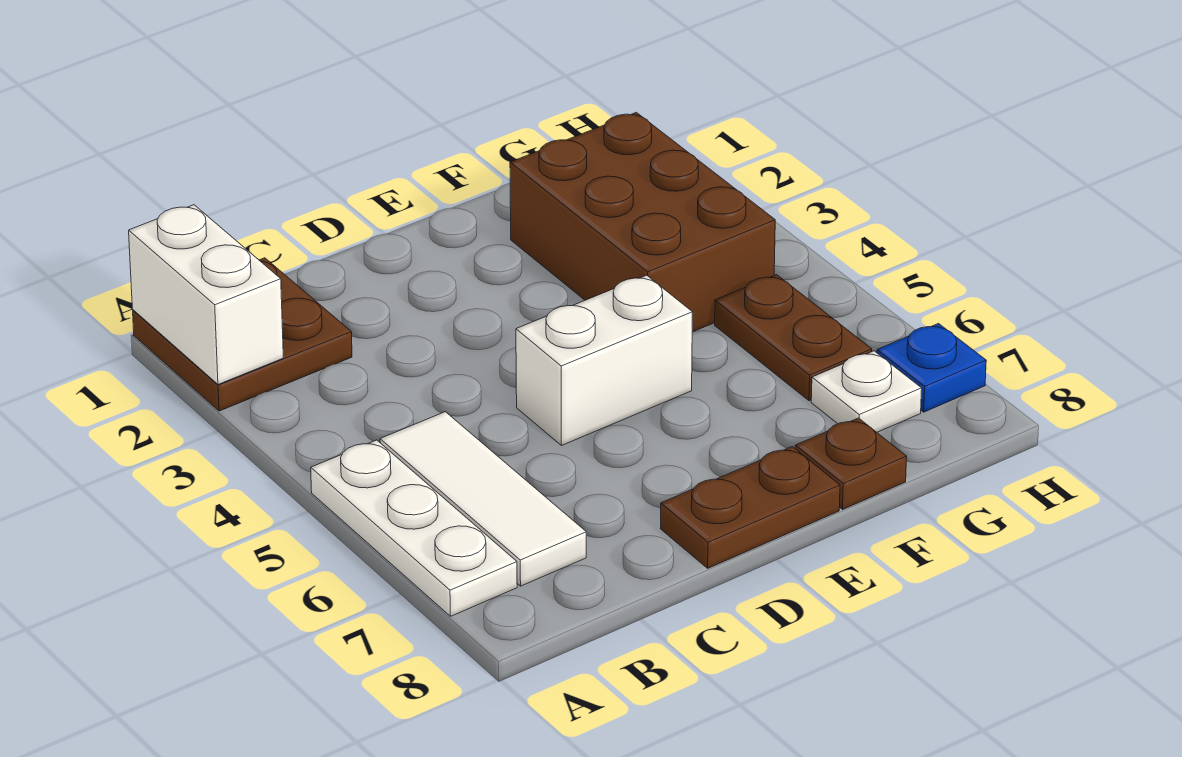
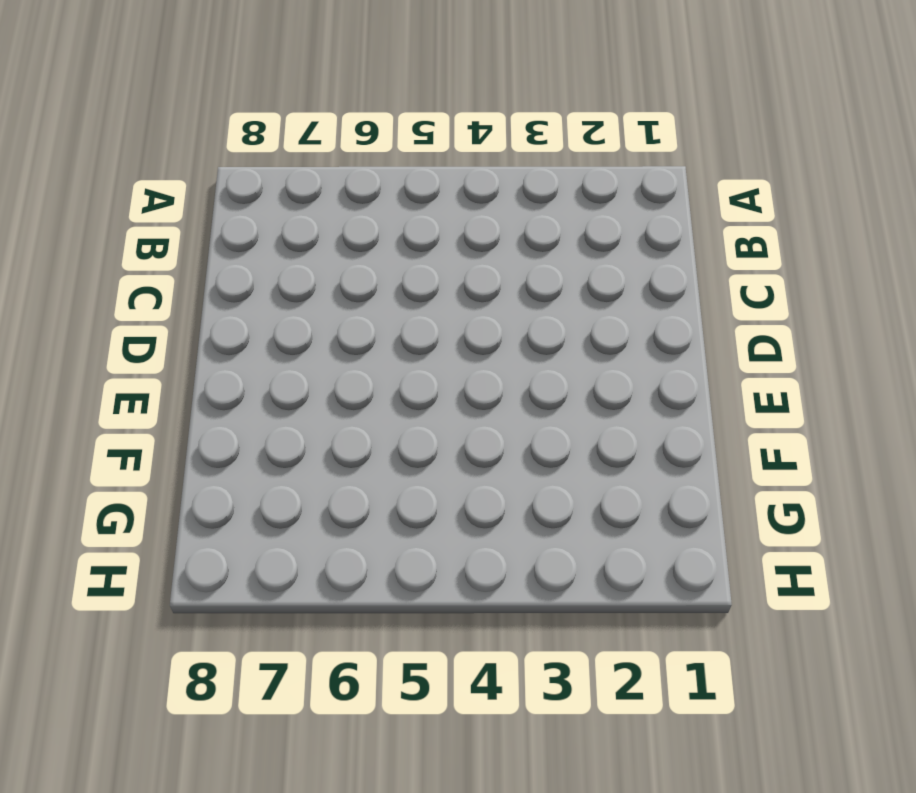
none -> brown 2x2 plate [133,258,352,411]
none -> white 1x3 plate [311,440,517,616]

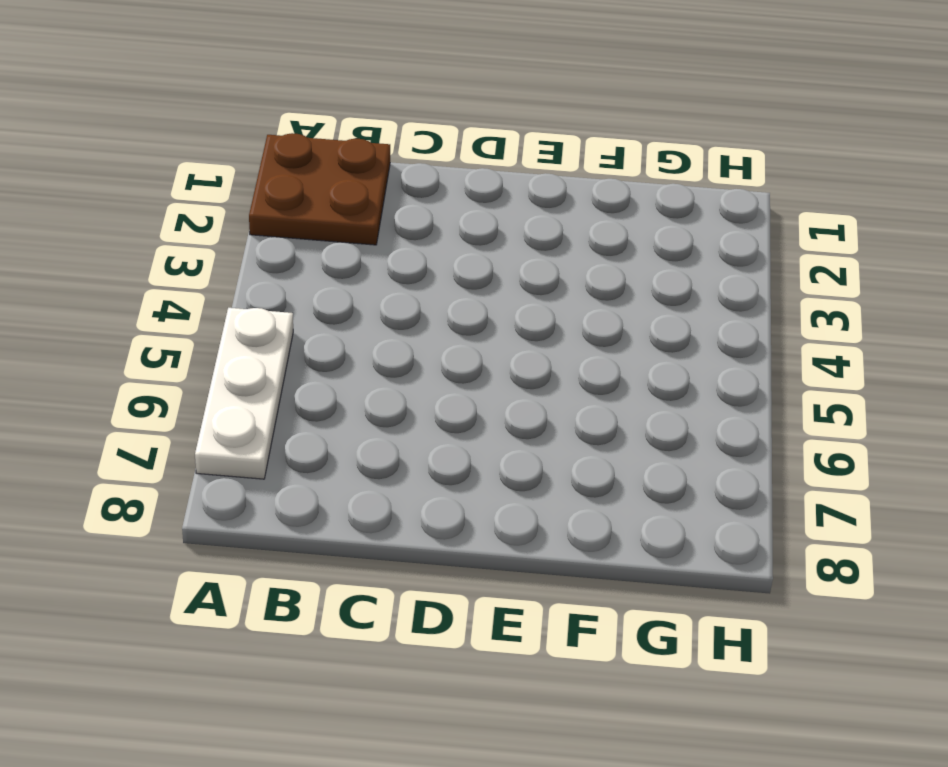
none -> white 1x3 tile [380,412,586,586]
none -> white 1x2 brick [516,275,693,445]

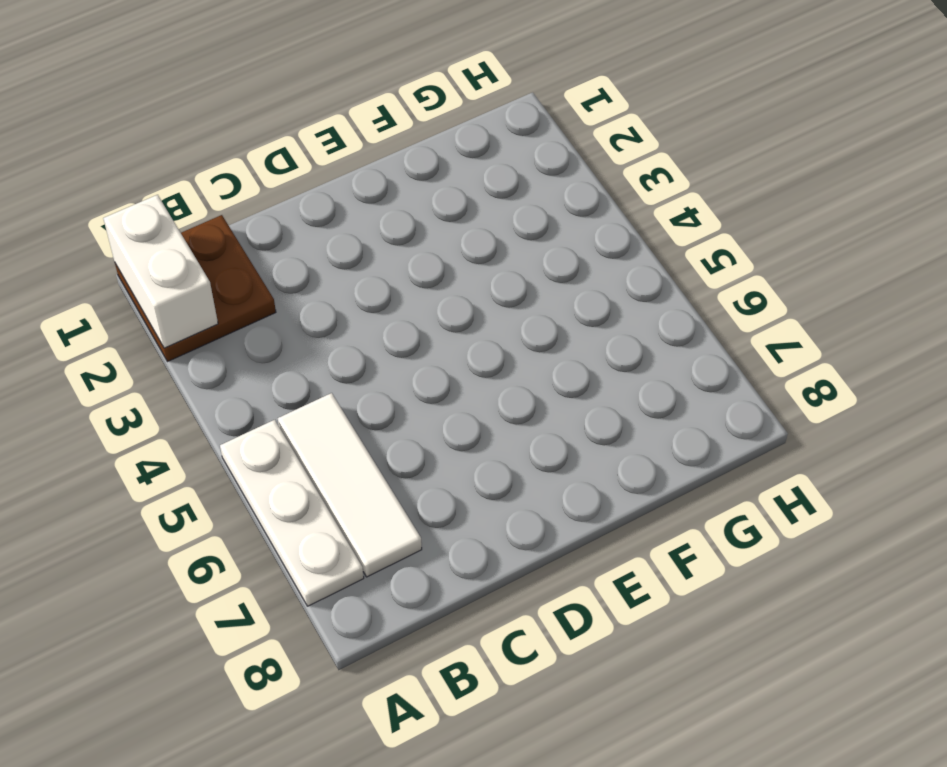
none -> white 1x2 brick [516,275,693,445]
none -> brown 1x2 plate [660,447,840,568]

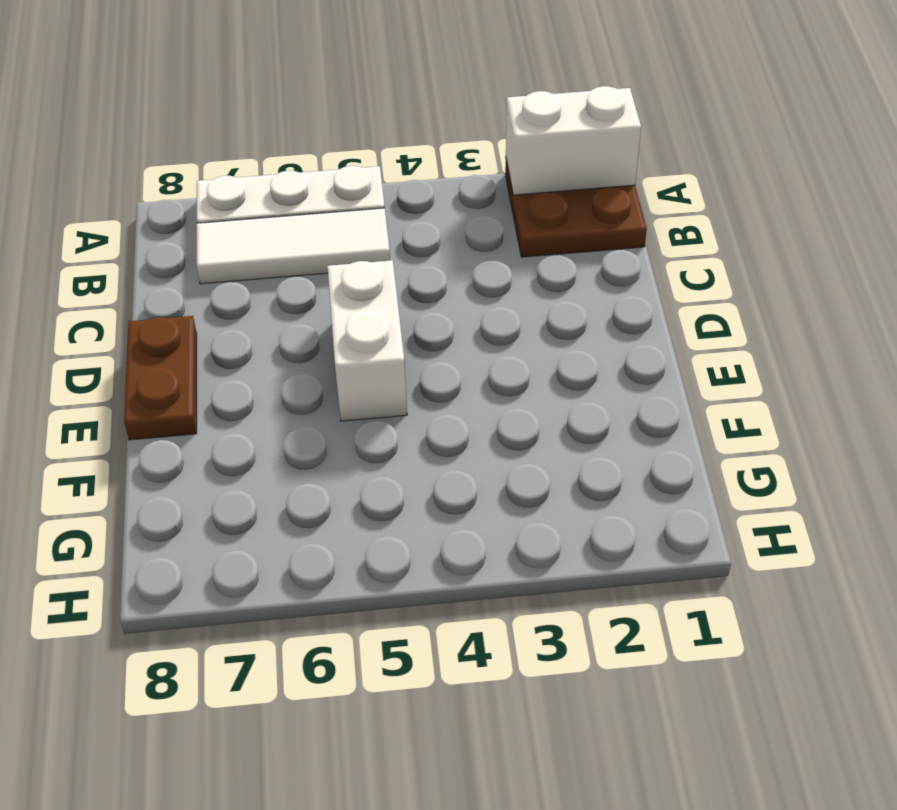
none -> brown 2x3 brick [510,112,775,332]
none -> brown 1x1 plate [795,418,907,509]

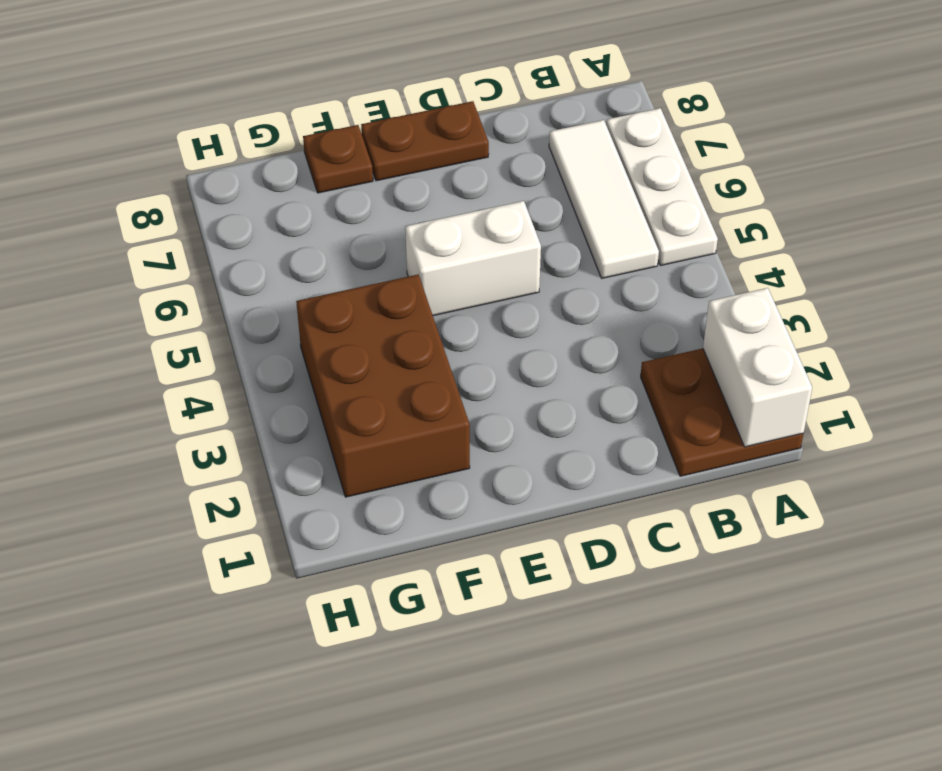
none -> brown 1x2 plate [715,275,872,401]
none -> white 1x1 plate [811,351,922,432]

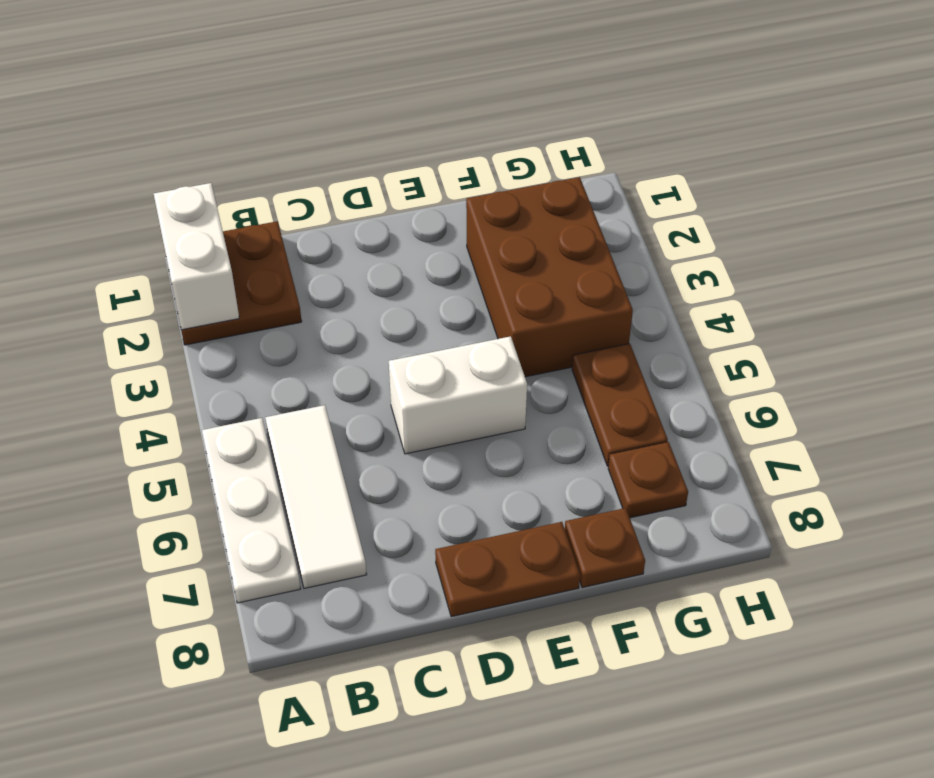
brown 1x1 plate [608,442,688,518] -> white 1x1 plate [811,351,922,432]
none -> blue 1x1 plate [877,324,986,412]

